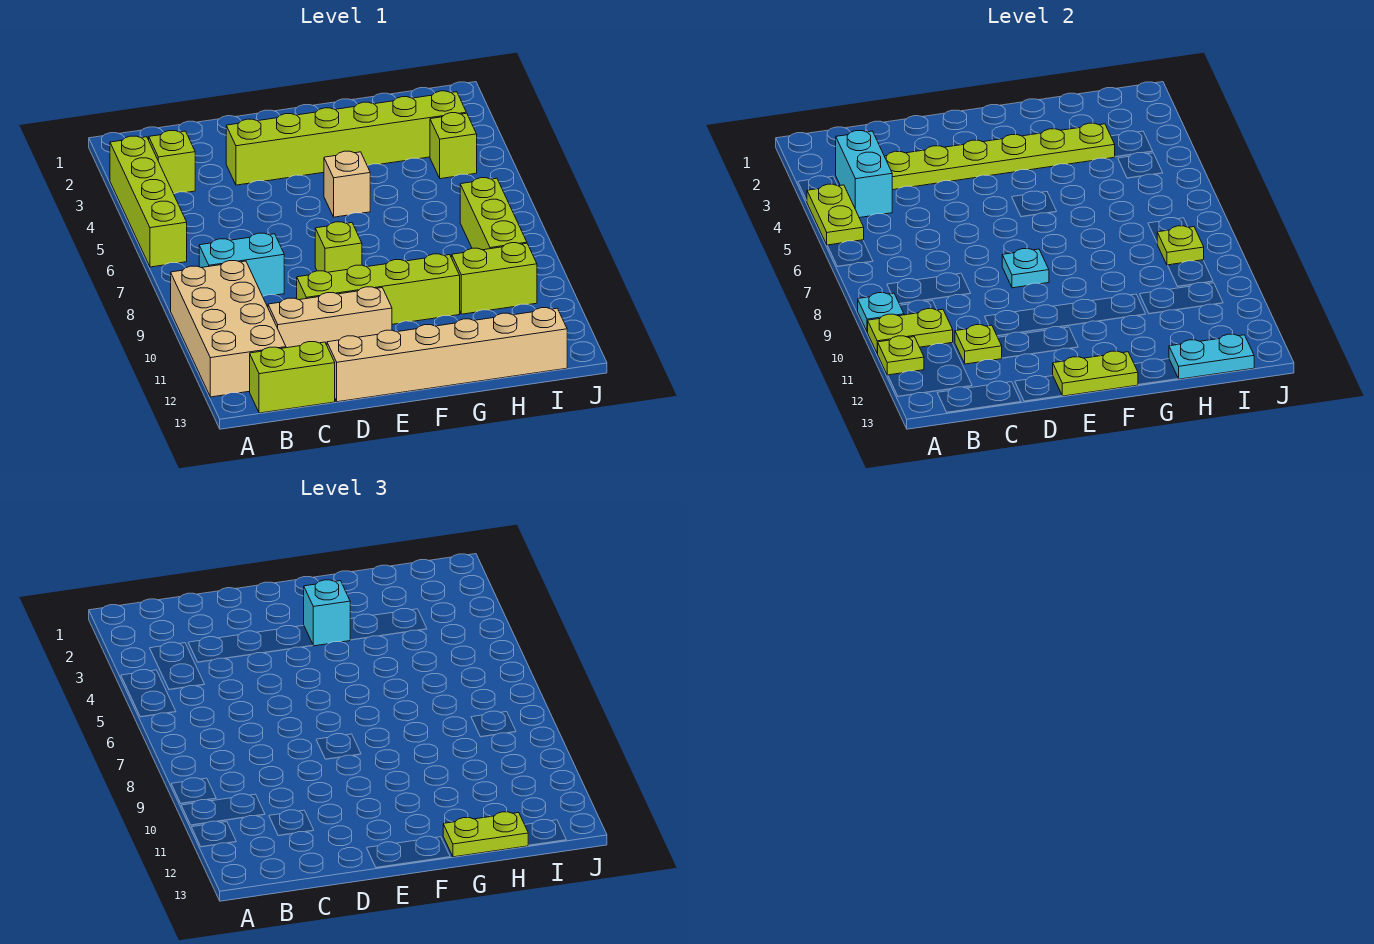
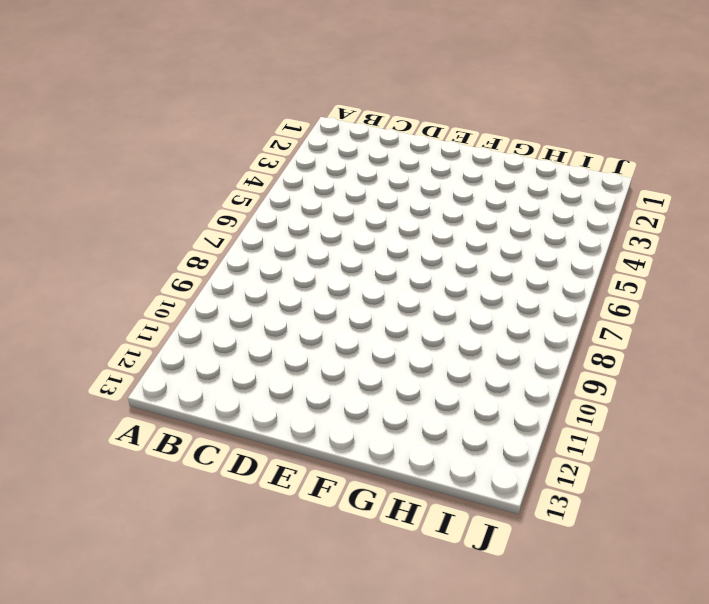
none -> lime 1x4 brick [110,136,187,267]
none -> tan 2x4 brick [171,261,286,397]
none -> lime 1x1 brick [149,131,195,194]

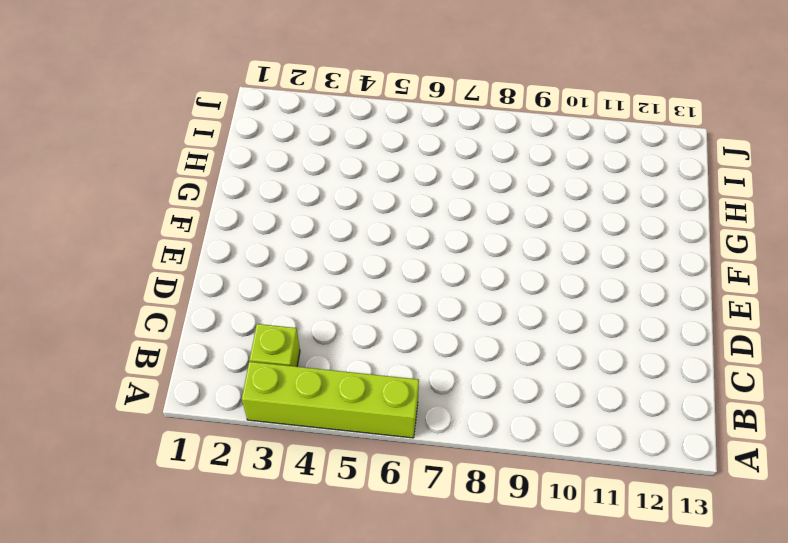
none -> tan 2x4 brick [171,261,286,397]
none -> cyan 1x2 brick [199,233,284,296]
none -> lime 1x2 brick [250,342,335,413]

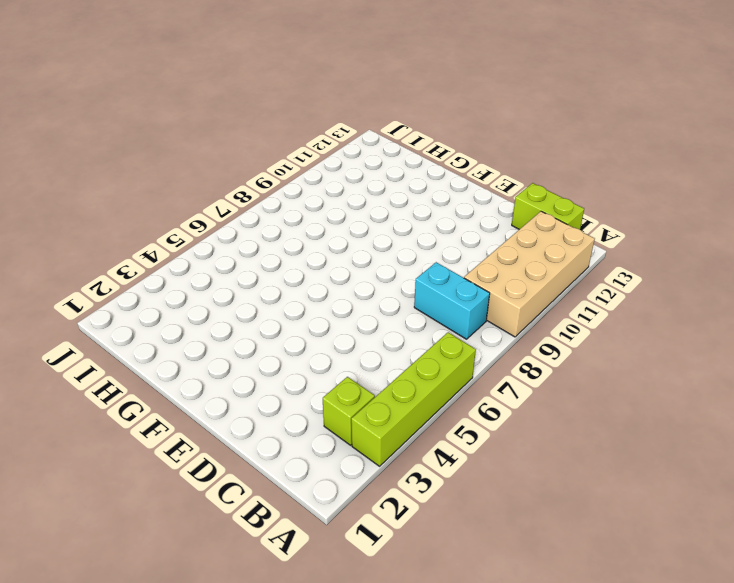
none -> tan 1x3 brick [268,287,392,348]
none -> lime 1x6 brick [226,91,466,185]
none -> lime 1x4 brick [297,254,460,324]

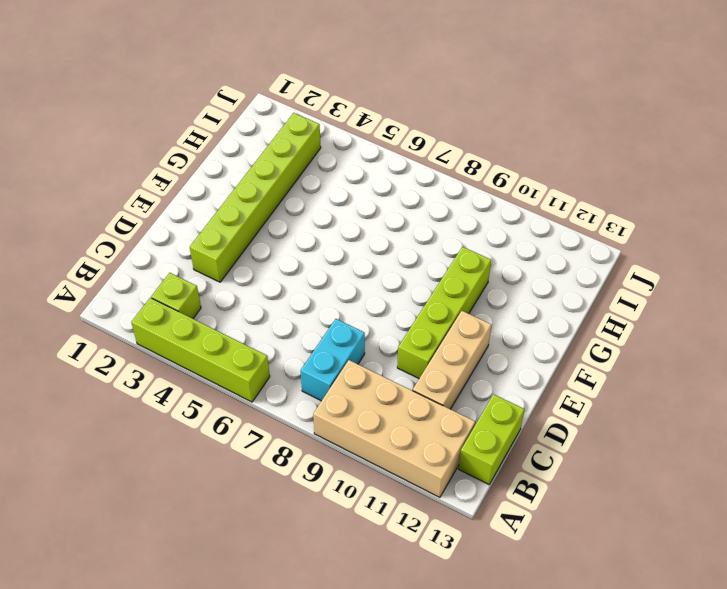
none -> tan 1x6 brick [327,308,567,402]
none -> lime 1x1 brick [315,222,362,272]
none -> tan 1x1 brick [324,151,370,217]

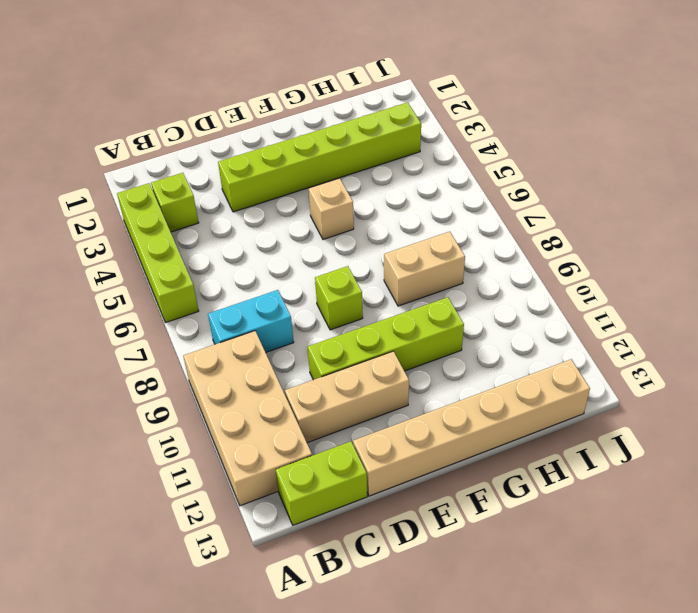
tan 1x2 brick [384,232,465,306] -> none
none -> lime 1x2 brick [452,243,537,314]
none -> lime 1x1 brick [430,113,477,179]
none -> lime 1x3 brick [460,178,527,250]

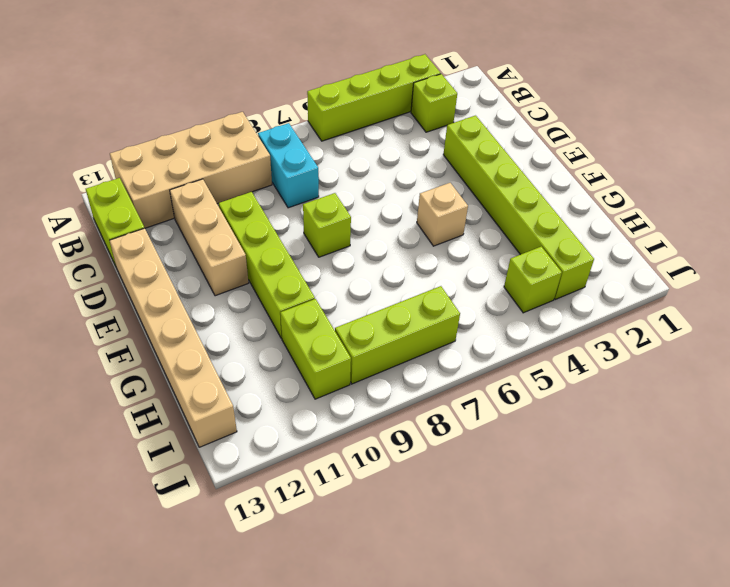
none -> lime 1x2 plate [807,184,864,245]
none -> cyan 1x1 plate [858,293,904,332]
none -> lime 1x2 plate [868,309,953,353]

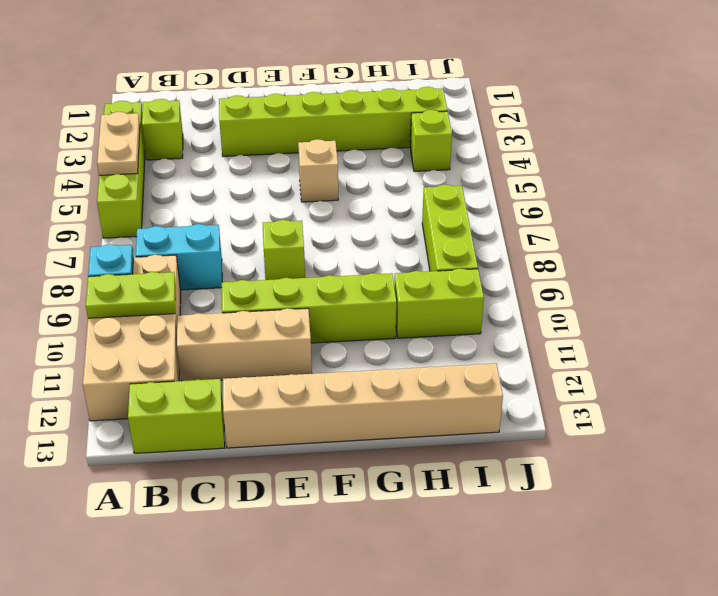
tan 1x2 plate [97,112,140,175] -> lime 1x2 plate [807,184,864,245]
none -> lime 1x1 plate [877,336,924,375]
none -> cyan 1x2 brick [836,131,892,218]
none -> lime 1x6 plate [884,123,1115,190]

